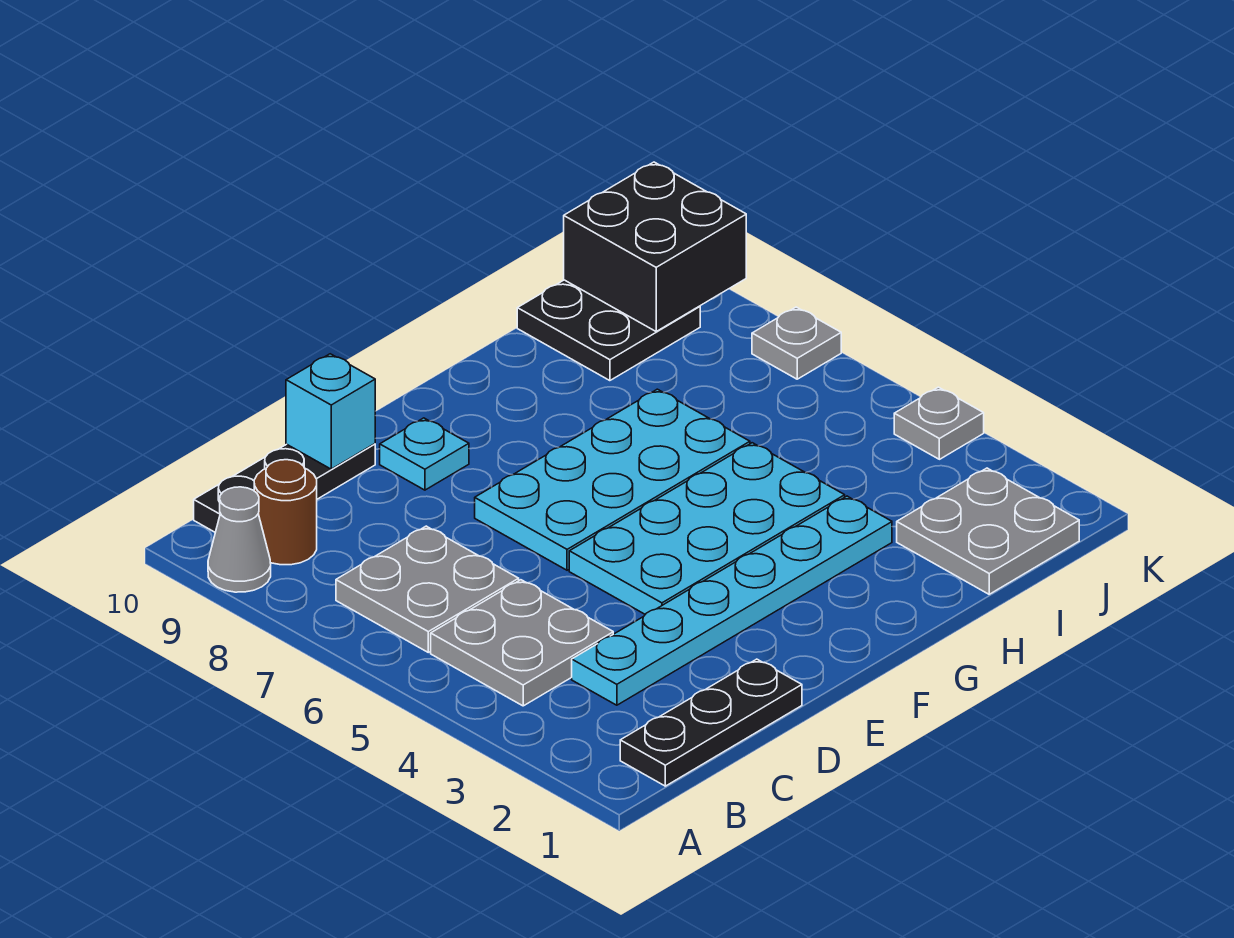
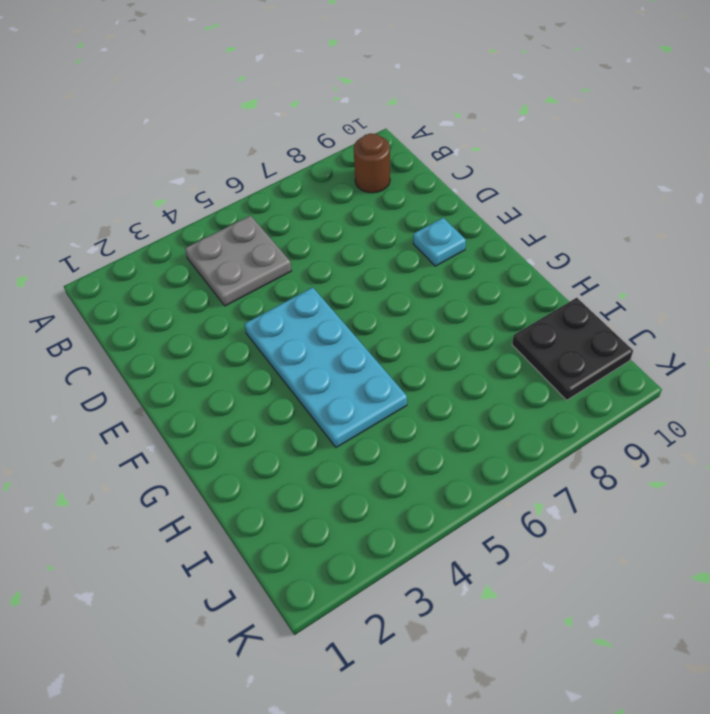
none -> grey 1x1 cone [208,487,271,592]
none -> black 1x3 plate [620,659,802,786]
none -> grey 2x2 plate [336,526,519,652]

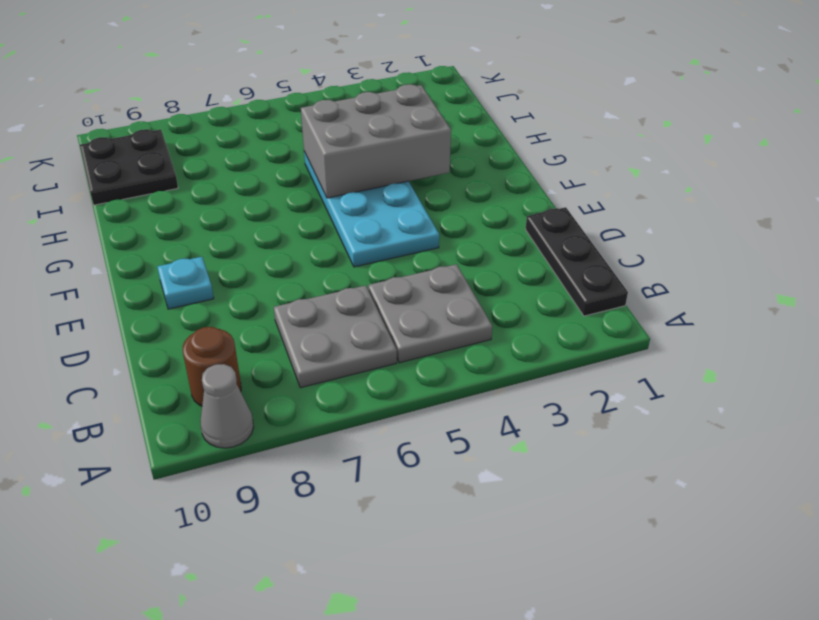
grey 2x3 brick [301,84,451,198] -> none
none -> black 1x3 plate [194,444,375,532]
none -> cyan 1x6 plate [572,496,892,705]
none -> cyan 2x4 plate [475,389,750,570]

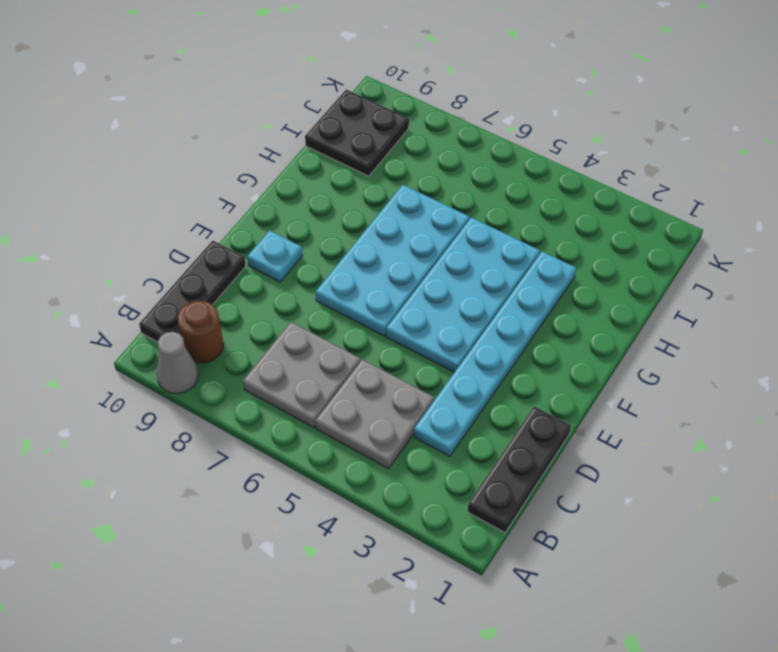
none -> grey 2x2 plate [897,468,1079,594]
none -> grey 1x1 plate [894,387,984,459]
none -> grey 1x1 plate [752,307,841,379]

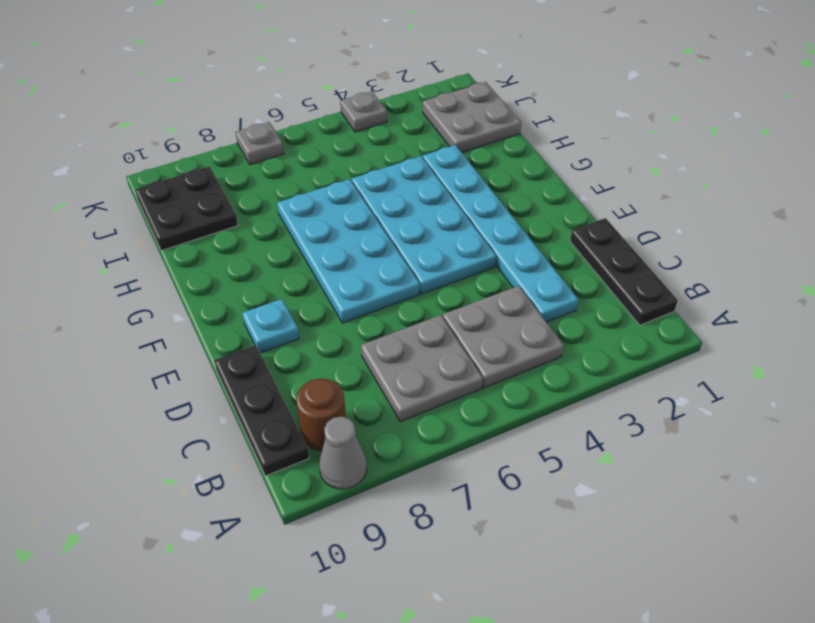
none -> cyan 1x1 brick [286,354,375,469]
none -> black 2x2 brick [564,162,746,331]

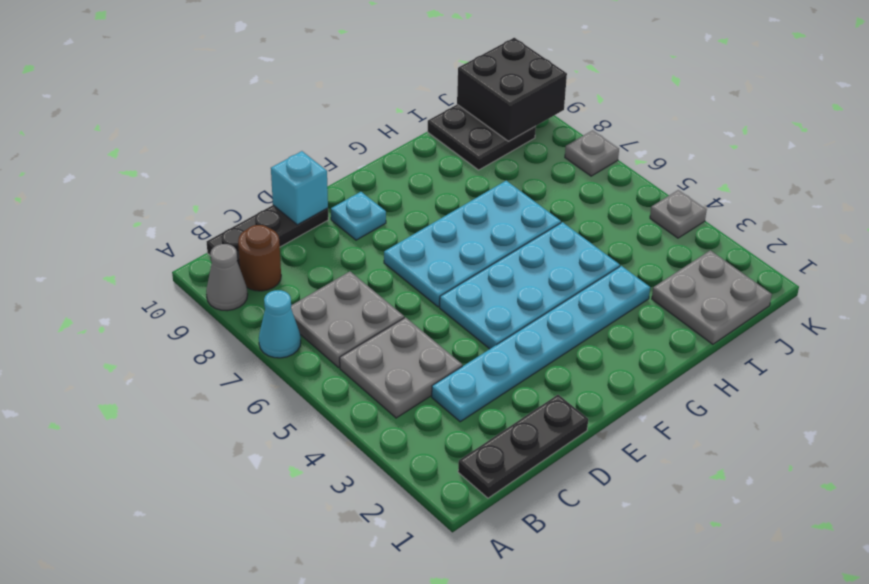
cyan 1x1 cone [259,290,301,358] -> none

